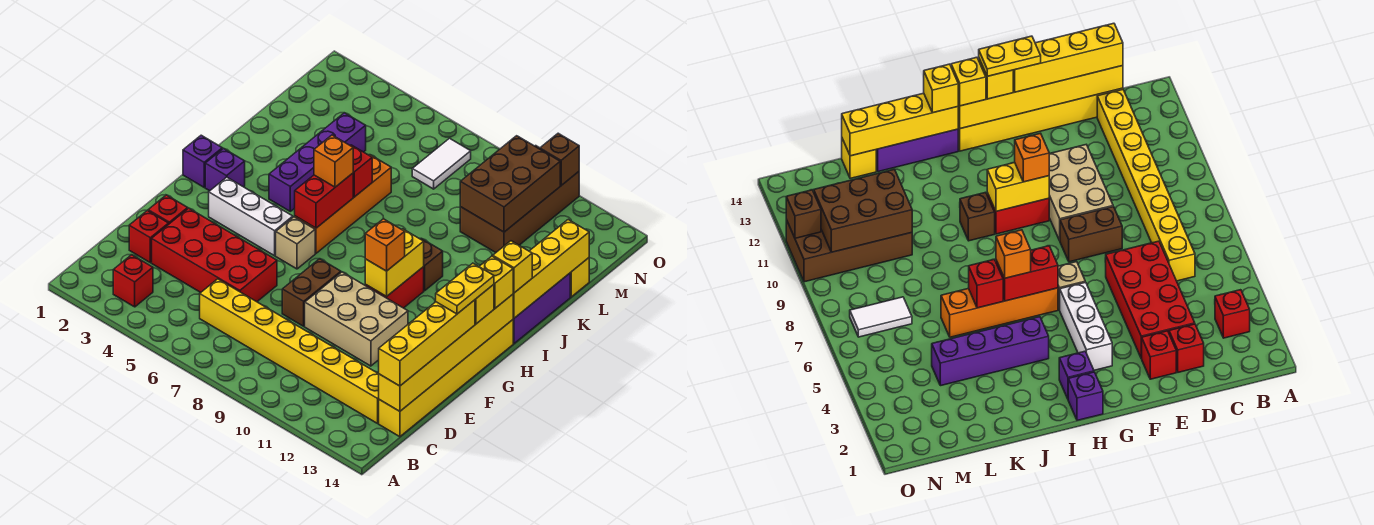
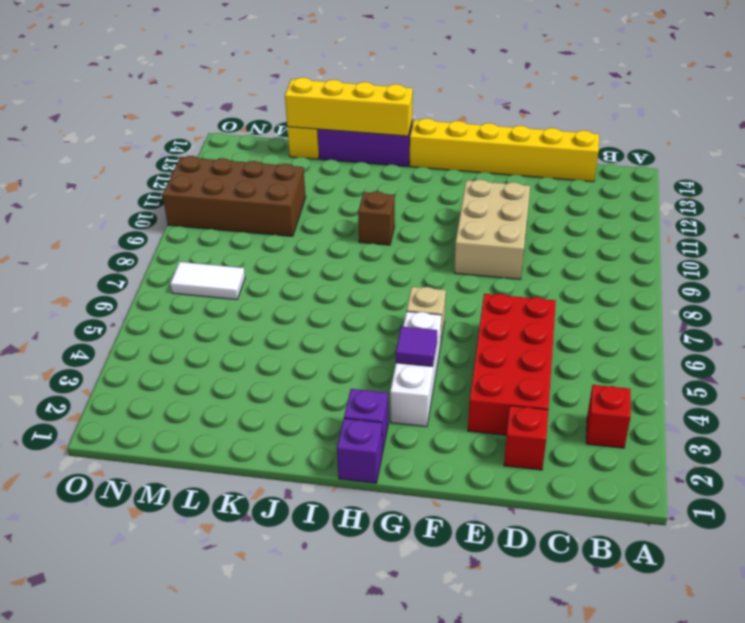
purple 1x1 tile [396,326,437,367] -> none
none -> yellow 1x8 brick [200,279,379,423]
none -> red 1x1 brick [148,195,188,224]
none -> brown 1x2 brick [282,259,341,326]
none -> red 1x2 brick [365,267,424,308]

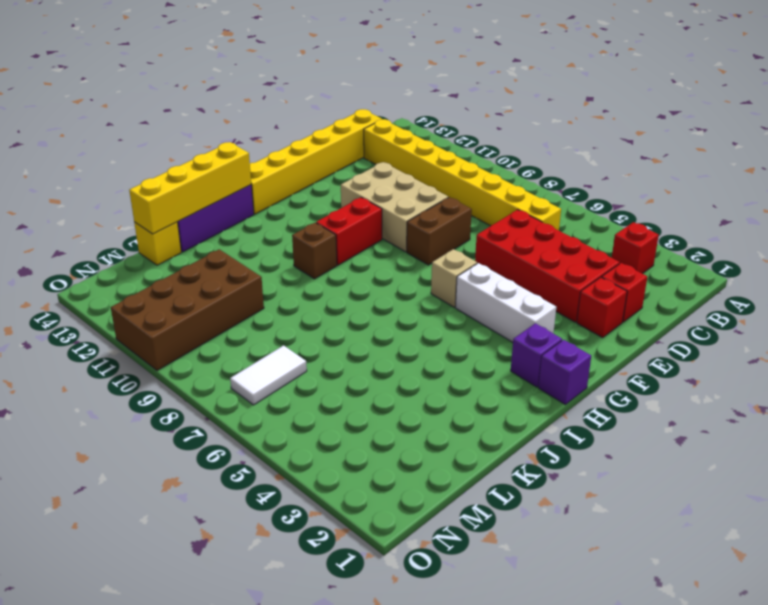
none -> orange 1x4 brick [295,155,391,253]
none -> purple 1x4 brick [269,113,366,211]
none -> yellow 1x6 brick [379,294,513,411]
none -> yellow 1x2 brick [365,229,424,297]

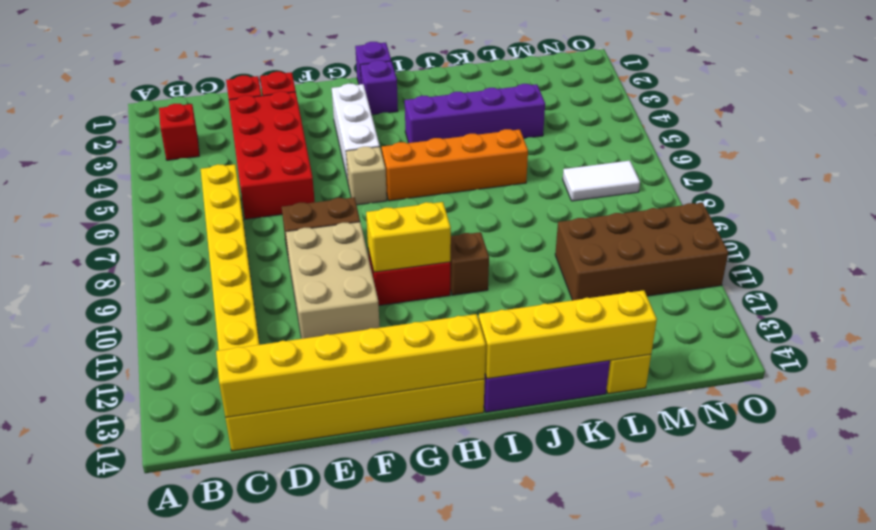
none -> red 1x2 brick [295,173,353,228]
none -> red 1x1 brick [350,145,372,197]
none -> brown 2x3 brick [460,136,560,232]
none -> brown 1x1 brick [540,133,579,185]

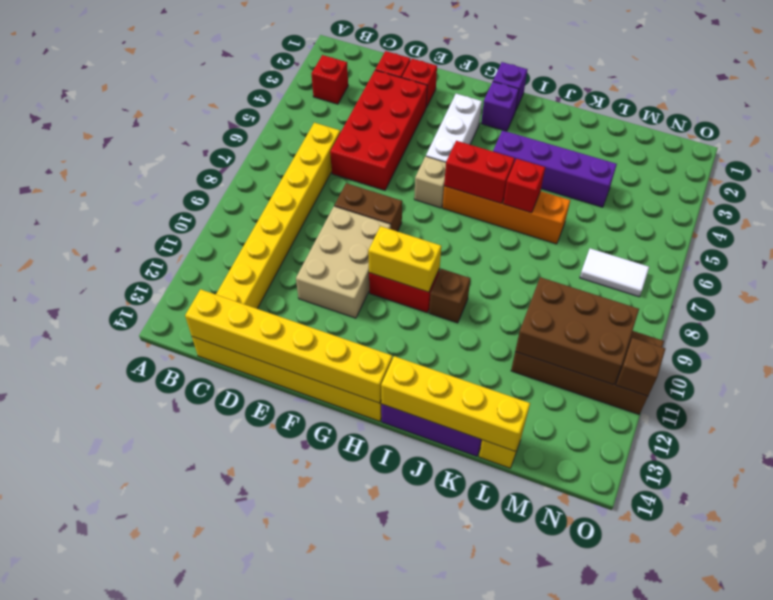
none -> yellow 1x4 brick [379,300,475,386]
none -> orange 1x1 brick [365,219,405,271]
none -> yellow 1x1 brick [475,284,494,324]
none -> yellow 1x1 brick [479,256,513,308]

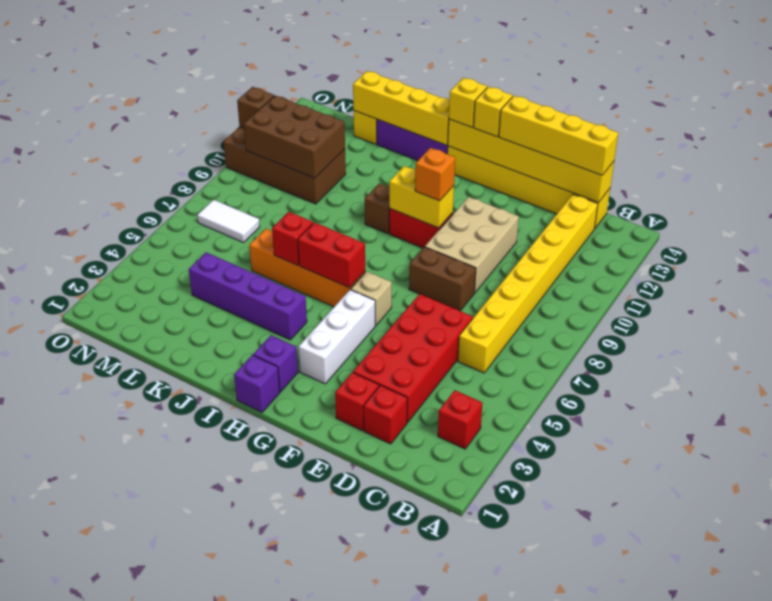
none -> orange 1x1 brick [314,135,353,187]
none -> yellow 1x1 brick [493,241,532,293]
none -> yellow 1x2 plate [436,263,494,314]

